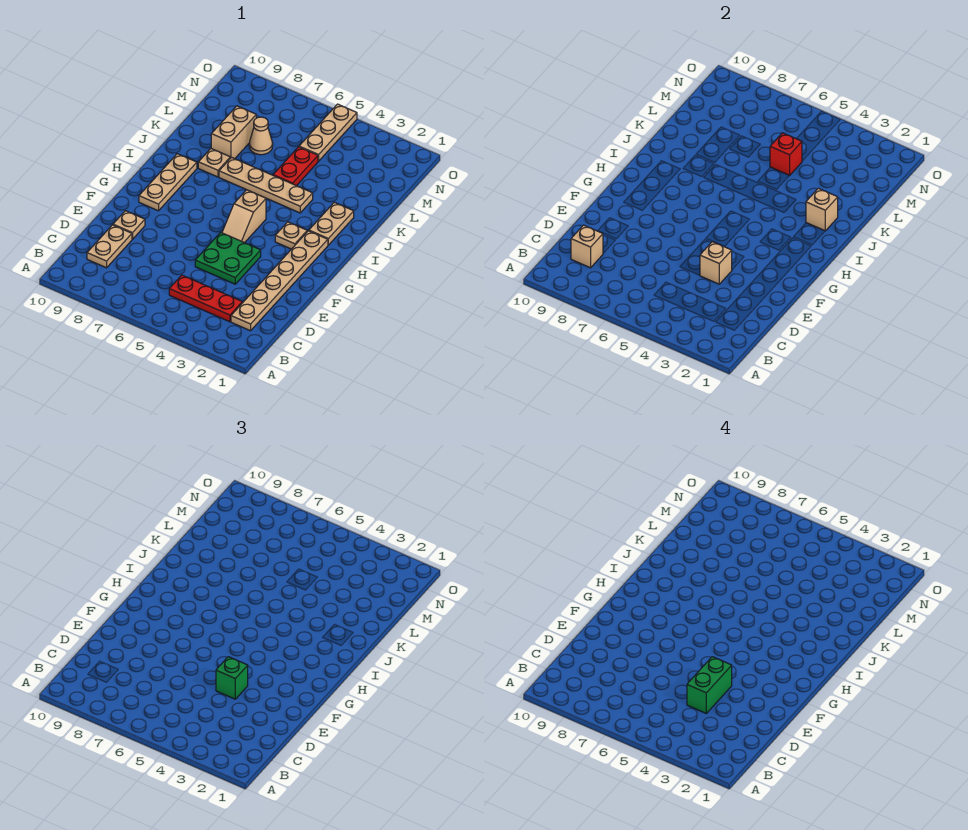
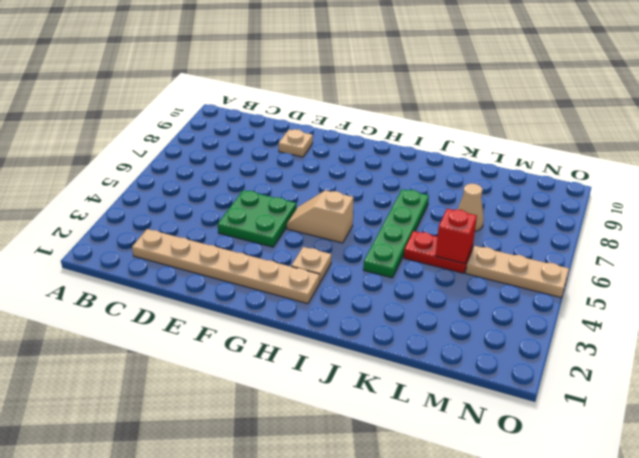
green 1x4 plate [363,189,429,278] -> tan 1x4 plate [219,157,313,213]
none -> red 1x3 plate [169,275,242,322]
none -> tan 1x2 plate [87,225,132,268]
none -> tan 1x3 plate [139,154,197,211]

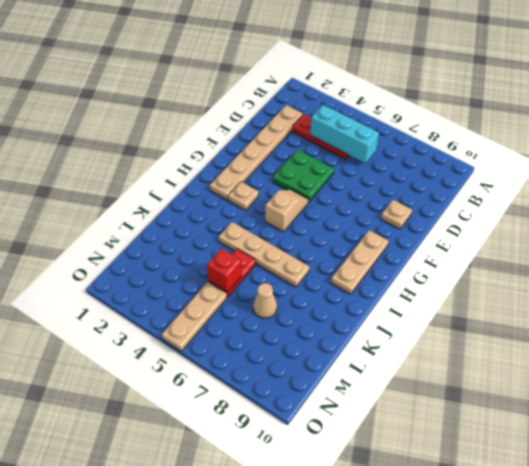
cyan 1x3 brick [310,105,379,163] -> none
none -> tan 1x2 plate [87,225,132,268]
none -> tan 1x2 plate [309,202,354,245]
none -> tan 1x1 plate [198,149,230,177]

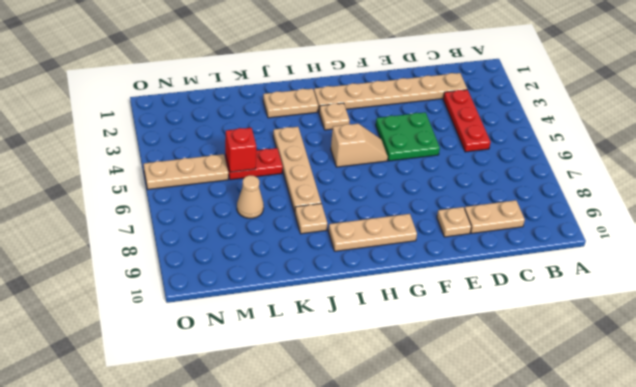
none -> tan 1x2 brick [211,106,256,159]
none -> tan 1x1 brick [571,225,603,268]
none -> tan 1x1 brick [700,242,732,284]

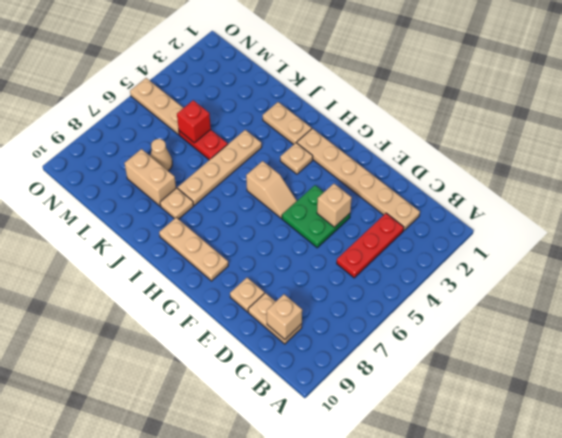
none -> tan 1x1 brick [806,188,838,231]
none -> green 1x1 brick [216,657,248,699]
none -> green 1x2 brick [687,657,732,713]

